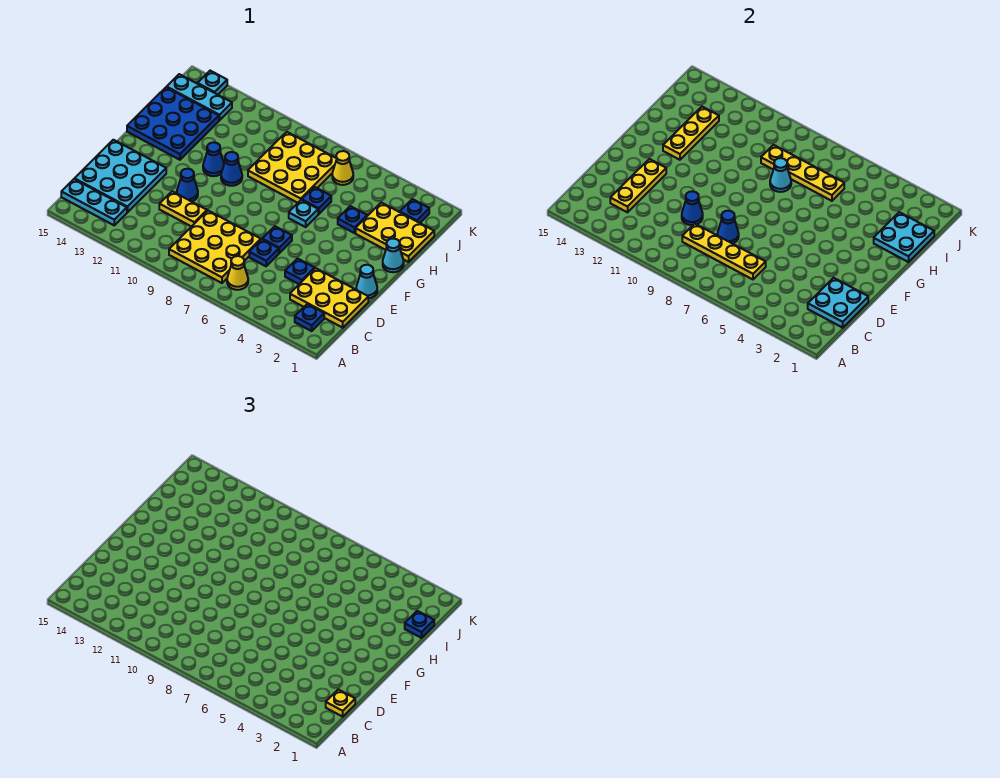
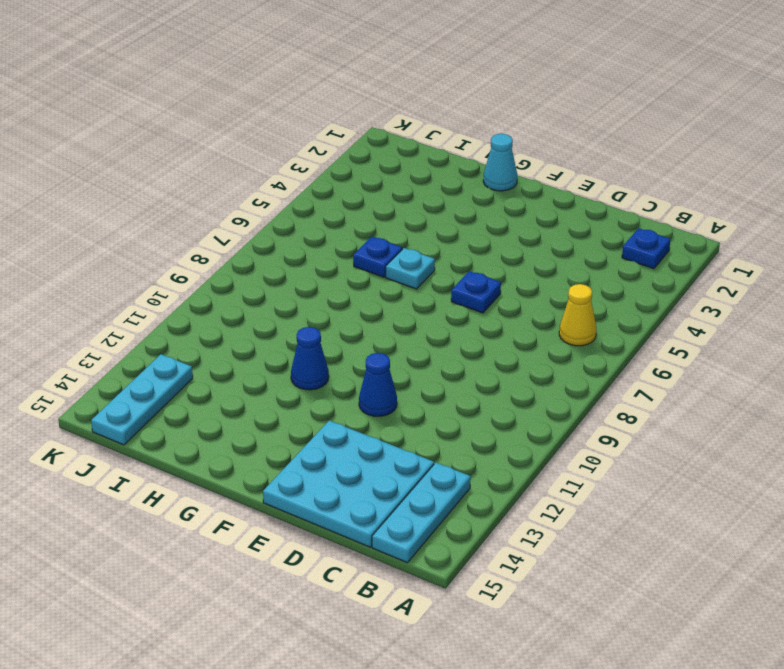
none -> yellow 3x3 plate [169,211,261,283]
none -> yellow 2x3 plate [290,268,368,328]
none -> blue 1x1 plate [285,259,315,284]
none -> blue 1x1 plate [249,239,279,266]

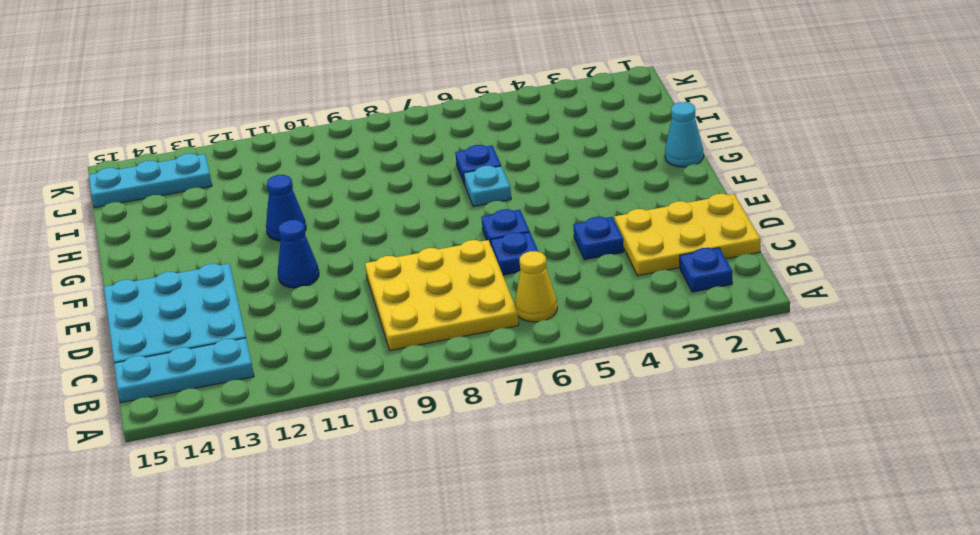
none -> yellow 1x2 plate [159,191,207,227]
none -> cyan 1x1 cone [356,265,377,298]
none -> blue 1x1 cone [221,152,242,186]
none -> blue 3x3 plate [127,87,219,160]

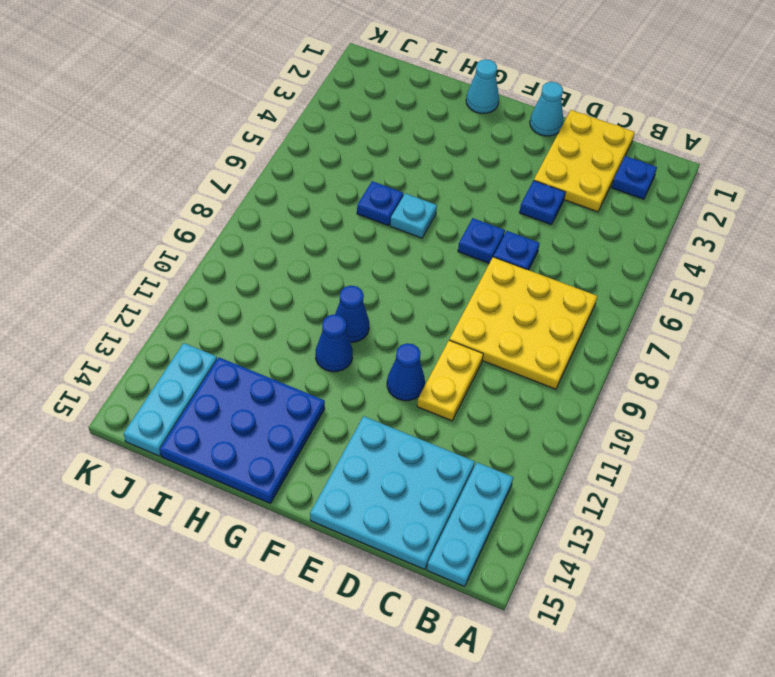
none -> yellow 1x1 cone [227,256,248,290]
none -> yellow 2x3 plate [356,203,434,262]
none -> blue 1x1 plate [338,206,367,233]
none -> yellow 3x3 plate [248,132,336,203]

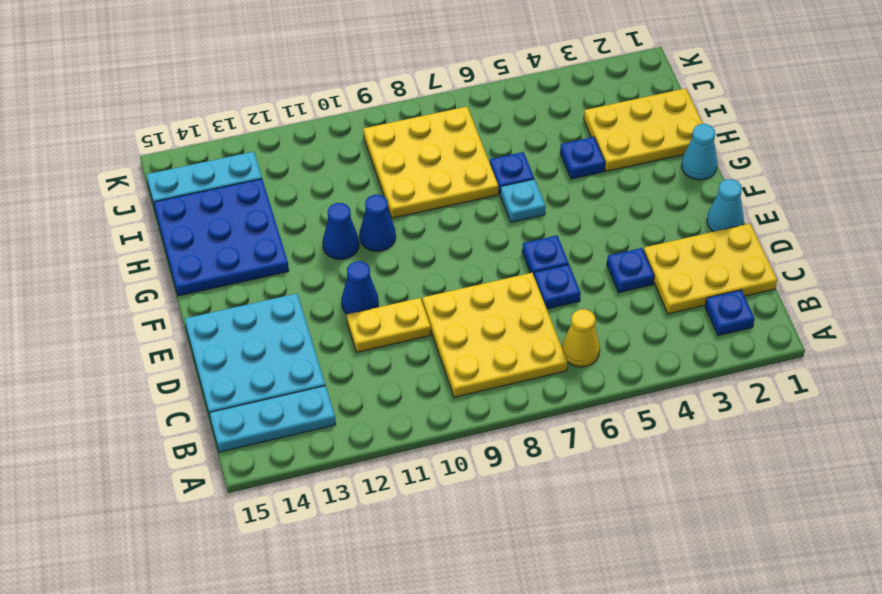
none -> blue 1x1 plate [400,199,429,223]
none -> yellow 1x1 cone [332,151,353,185]
none -> cyan 1x1 plate [198,71,227,95]
none -> cyan 2x2 plate [808,278,868,328]

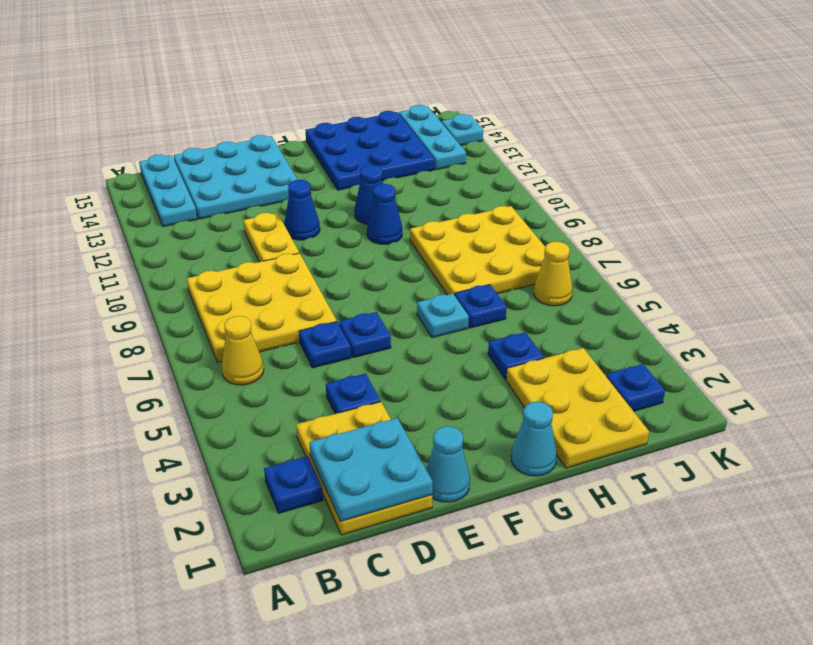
none -> yellow 1x4 plate [682,224,766,279]
none -> yellow 1x3 plate [610,159,666,212]
none -> blue 1x1 cone [717,211,739,244]
none -> blue 1x1 cone [682,191,703,225]

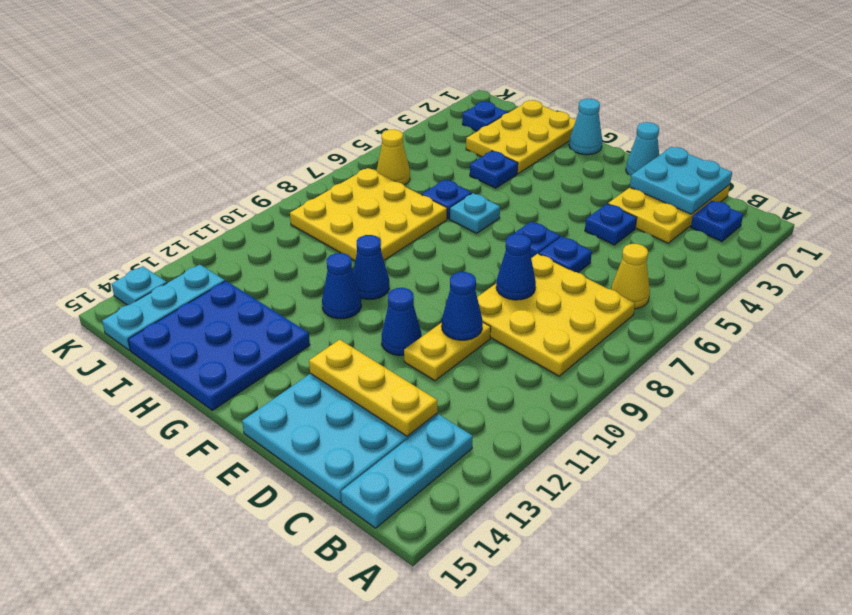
none -> yellow 1x4 plate [682,224,766,279]
none -> yellow 1x3 plate [663,107,719,160]
none -> cyan 2x2 plate [874,212,934,262]
none -> cyan 1x1 cone [770,158,791,192]

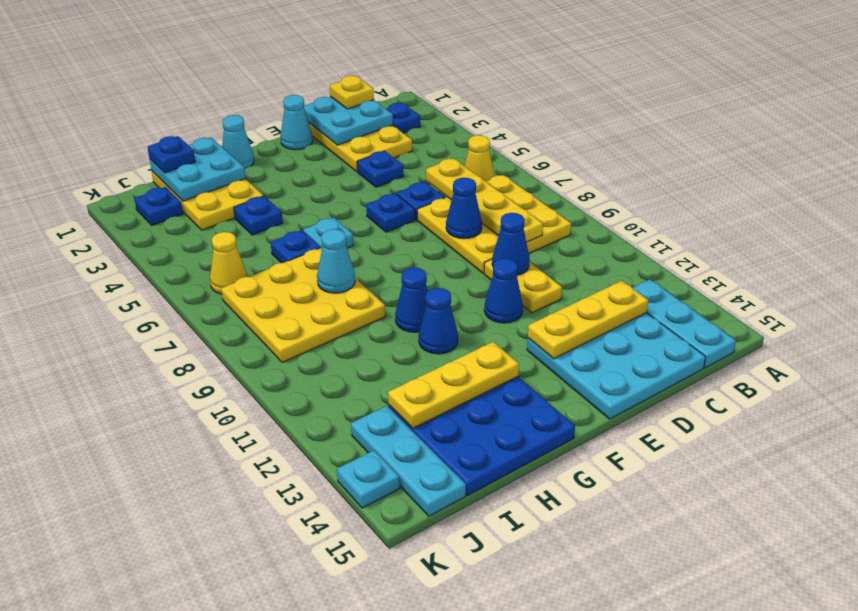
none -> yellow 1x4 plate [761,145,844,201]

